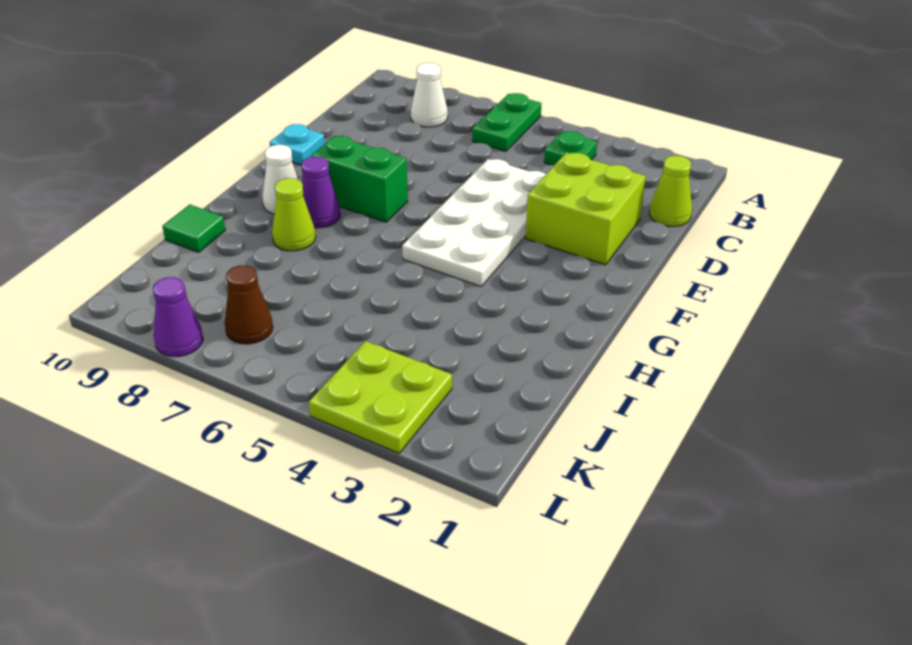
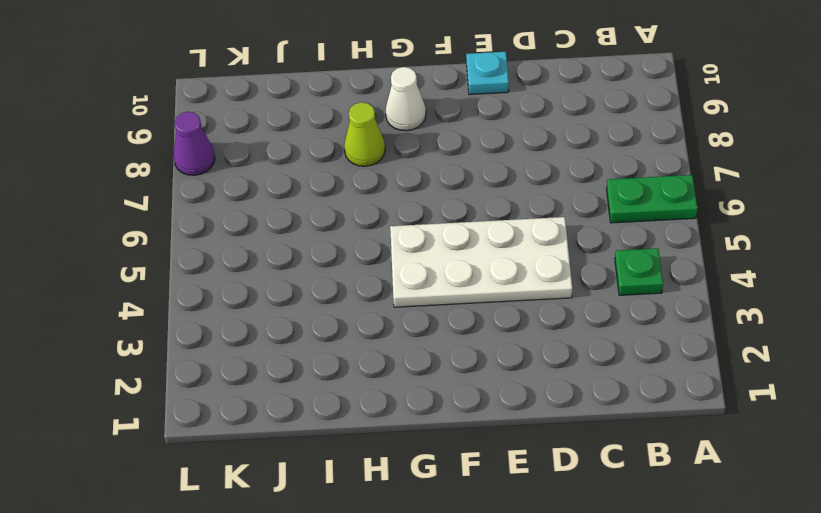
none -> white 1x1 cone [411,63,448,127]
none -> lime 1x1 cone [649,156,692,226]
none -> lime 2x2 brick [526,153,646,265]

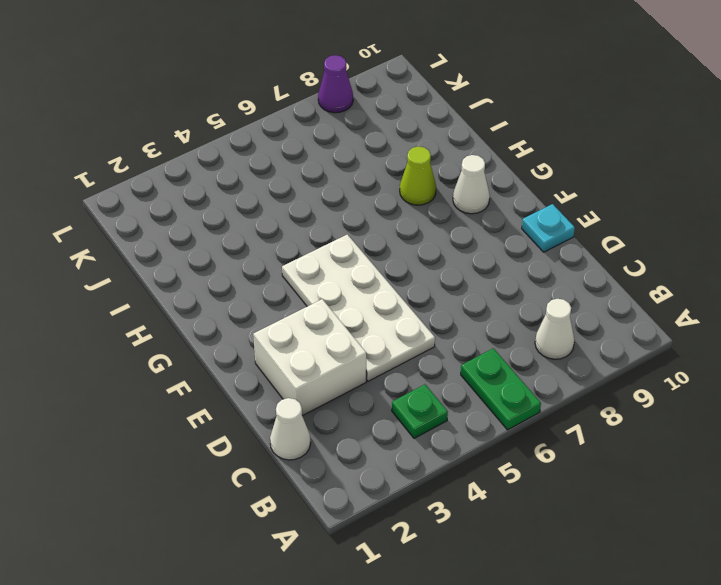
white 1x1 cone [270,398,311,460] -> lime 1x1 cone [649,156,692,226]
white 2x2 brick [253,299,366,416] -> lime 2x2 brick [526,153,646,265]
none -> green 1x2 brick [311,136,408,222]
none -> purple 1x1 cone [301,157,340,228]
none -> green 1x1 tile [162,204,225,252]

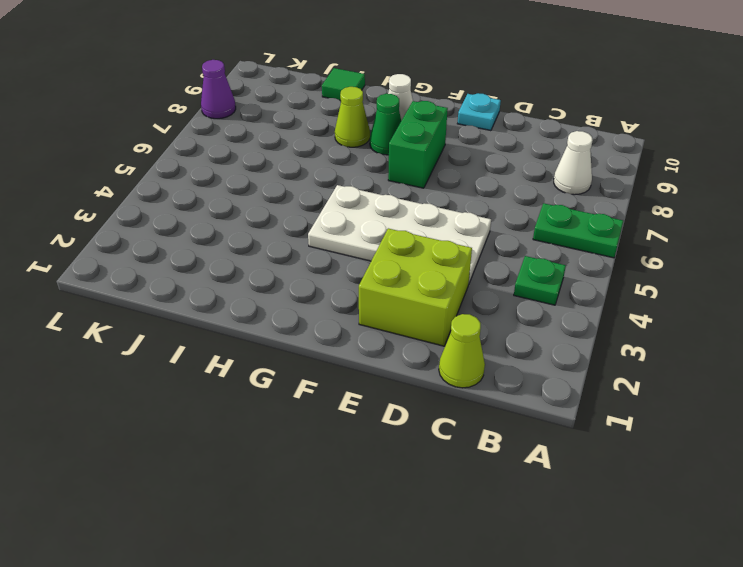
green 1x1 cone [370,94,401,155] -> purple 1x1 cone [301,157,340,228]
none -> lime 2x2 plate [309,341,452,453]
none -> brown 1x1 cone [225,265,273,344]

